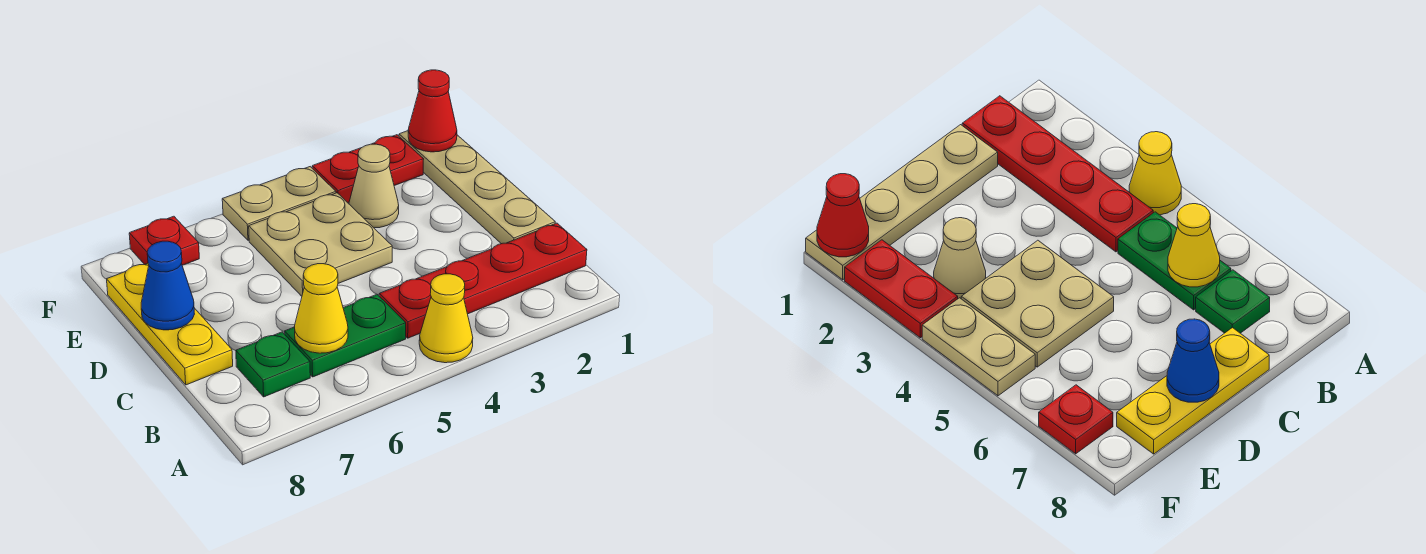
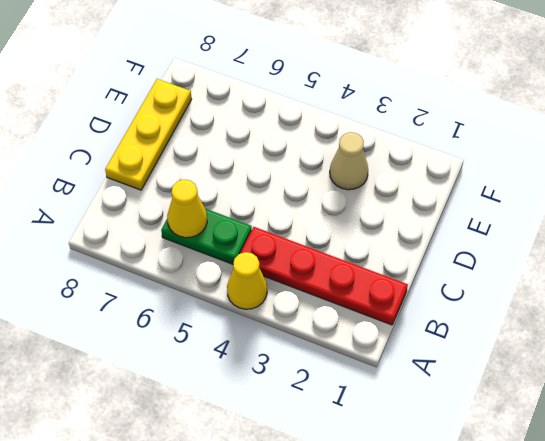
none -> green 1x1 plate [236,332,310,397]
none -> tan 1x4 plate [399,131,555,244]
none -> tan 2x2 plate [249,193,392,296]

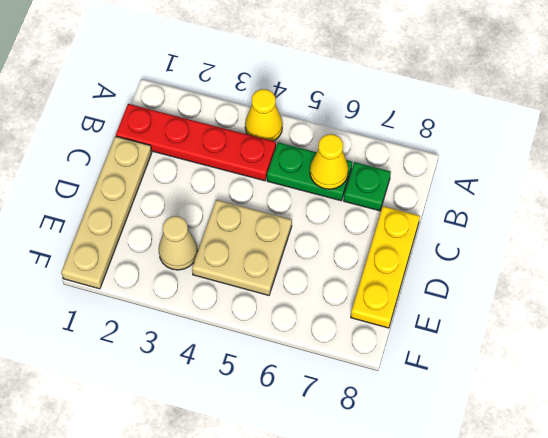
none -> red 1x2 plate [312,135,424,203]
none -> tan 1x2 plate [222,167,336,240]
none -> red 1x1 plate [129,216,199,265]

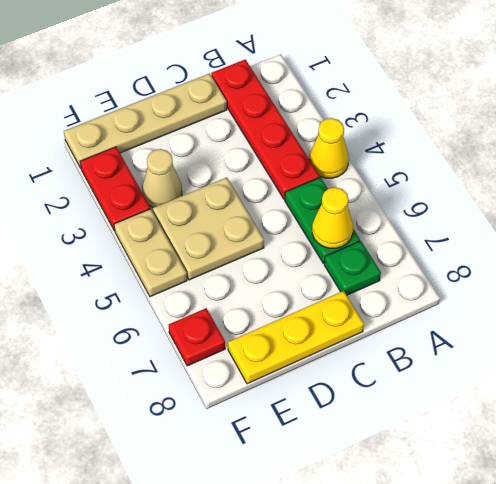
none -> blue 1x1 cone [141,241,194,330]
none -> red 1x1 cone [408,70,457,152]

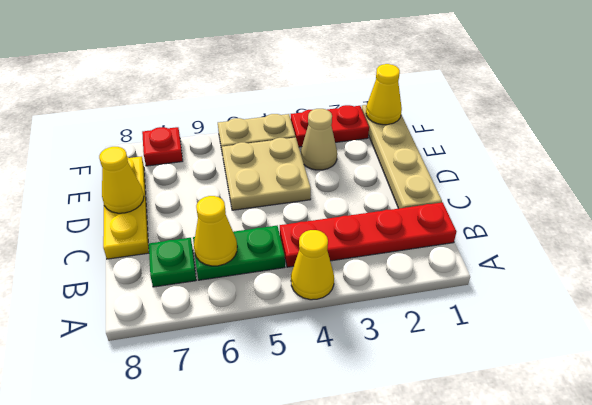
yellow 1x1 cone [99,147,144,213] -> blue 1x1 cone [141,241,194,330]
yellow 1x1 cone [366,64,402,125] -> red 1x1 cone [408,70,457,152]

